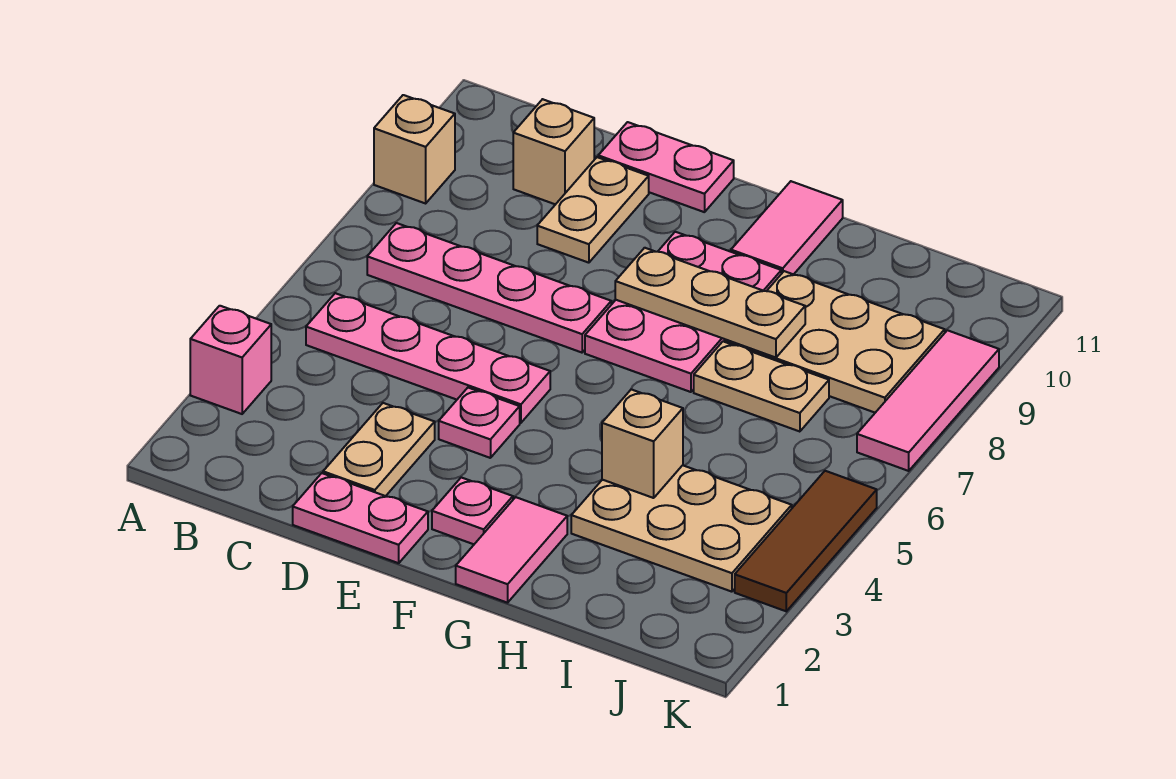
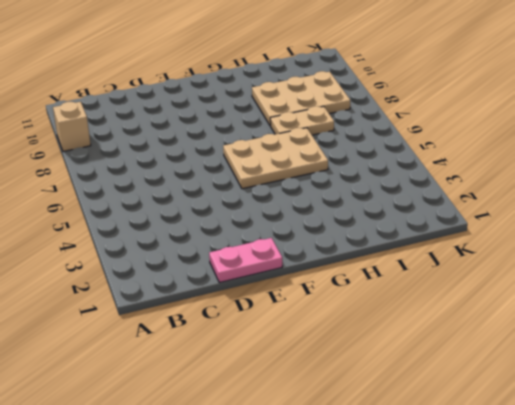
tan 2x3 plate [223,128,328,189] -> tan 2x3 plate moved to [571,465,792,592]
none -> pink 1x1 brick [190,306,271,414]
none -> pink 1x4 plate [306,293,550,423]
none -> pink 1x4 plate [367,223,611,353]

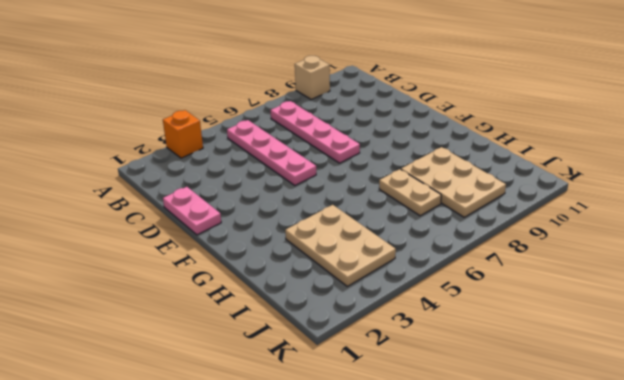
orange 1x1 brick [163,110,203,158] -> pink 1x1 brick [190,306,271,414]
none -> tan 1x1 brick [513,99,594,204]
none -> tan 1x2 plate [323,403,435,496]
none -> tan 1x2 plate [537,157,649,263]

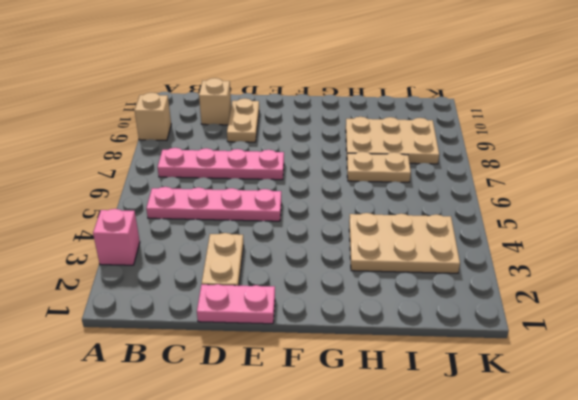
none -> pink 1x2 plate [598,122,734,212]
none -> pink 1x1 plate [439,388,520,458]
none -> pink 1x1 plate [432,477,513,544]

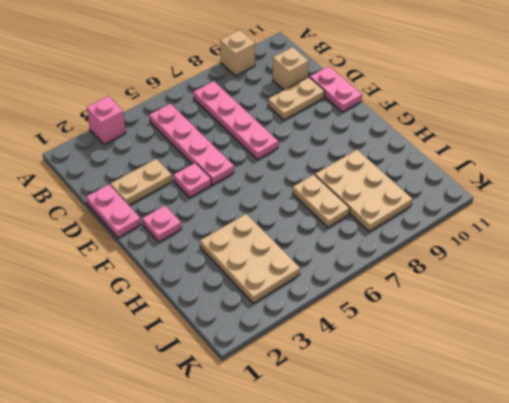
none -> pink 2x3 plate [585,232,781,392]
none -> pink 1x2 tile [456,497,567,603]
none -> pink 1x2 tile [731,181,843,274]

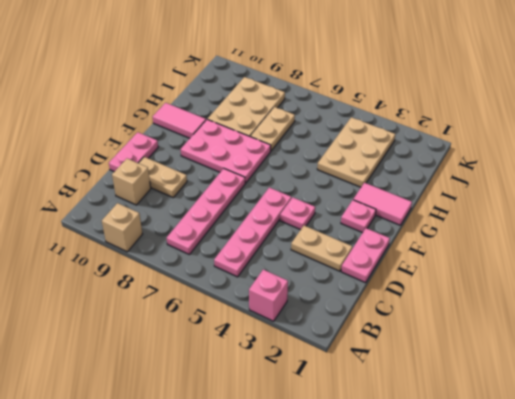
none -> brown 1x3 tile [735,471,877,611]
none -> pink 1x3 tile [857,330,999,471]
none -> tan 1x3 plate [615,248,805,358]

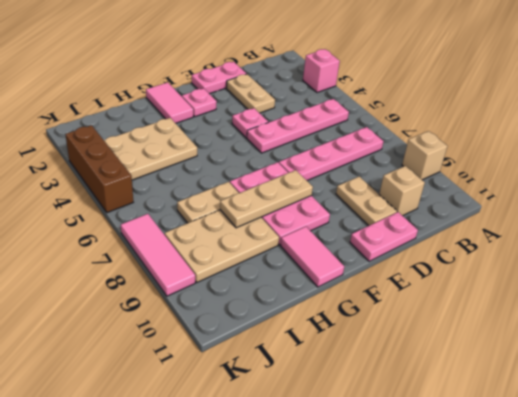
brown 1x3 brick [65,125,133,213] -> brown 1x3 tile [735,471,877,611]
none -> tan 1x1 brick [602,389,683,498]

